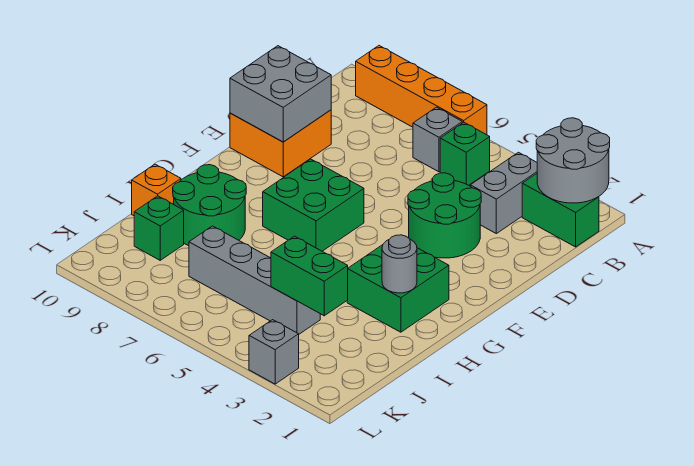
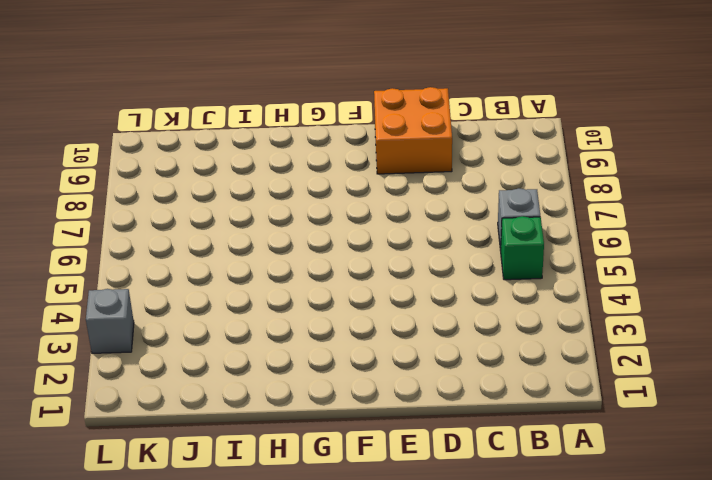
none -> orange 1x4 brick [356,46,487,135]
none -> green 1x2 brick [522,174,599,247]
none -> grey 1x2 brick [470,152,537,234]

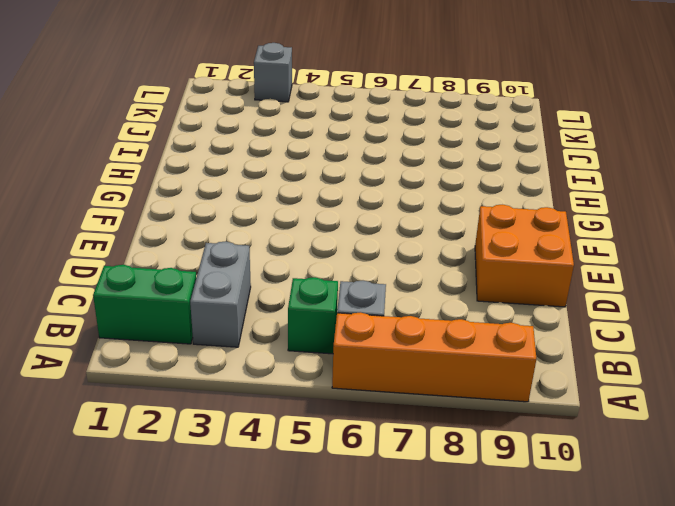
none -> green 2x2 round brick [408,173,481,258]
none -> green 2x2 brick [263,159,364,251]
none -> green 2x2 brick [347,245,449,332]

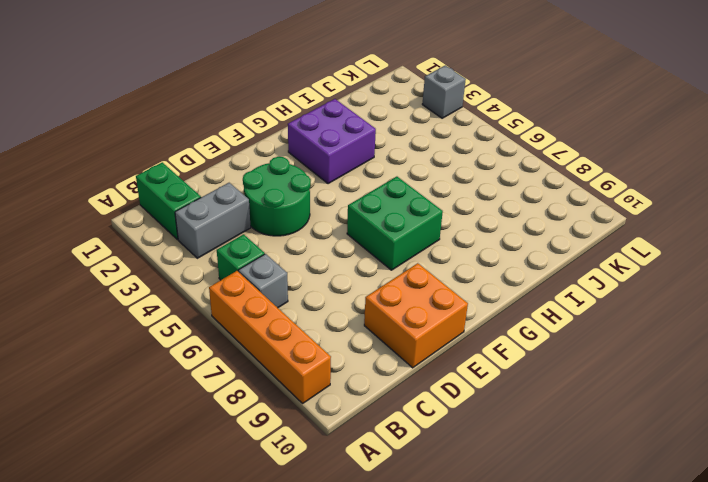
purple 2x2 brick [288,99,376,184] -> green 2x2 brick [347,245,449,332]
none -> green 2x2 round brick [173,165,246,246]
none -> orange 1x1 brick [132,164,181,216]
none -> grey 1x4 brick [189,226,320,334]

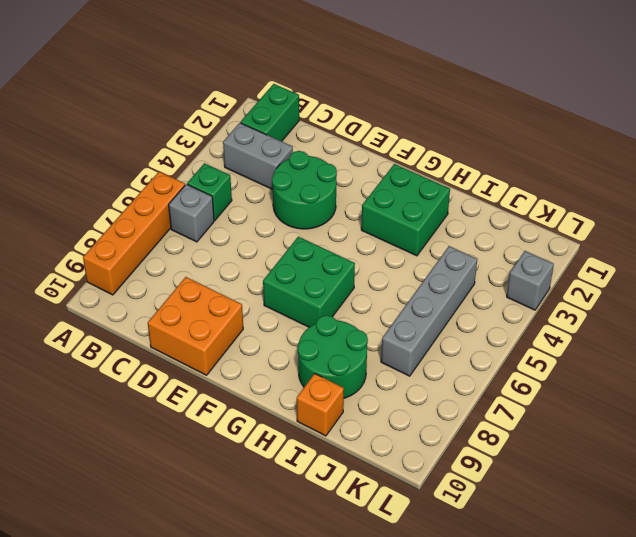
none -> green 1x1 brick [134,196,184,260]
none -> grey 2x2 round brick [536,118,610,203]
none -> grey 2x2 brick [230,46,331,142]

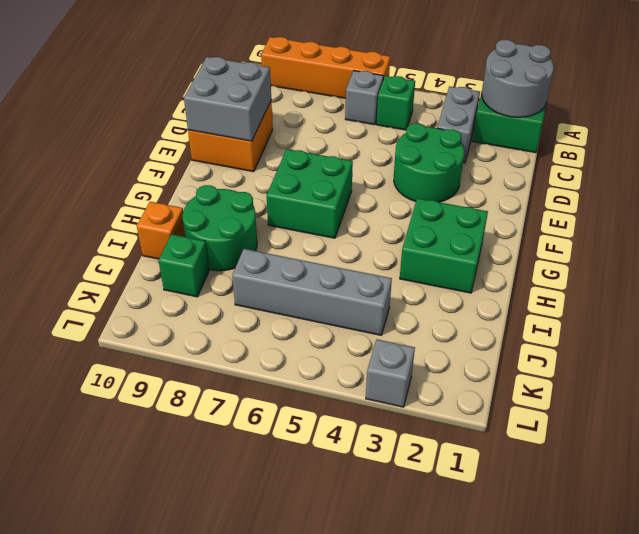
none -> grey 1x1 round brick [382,235,417,293]
none -> green 1x2 brick [271,236,348,316]

